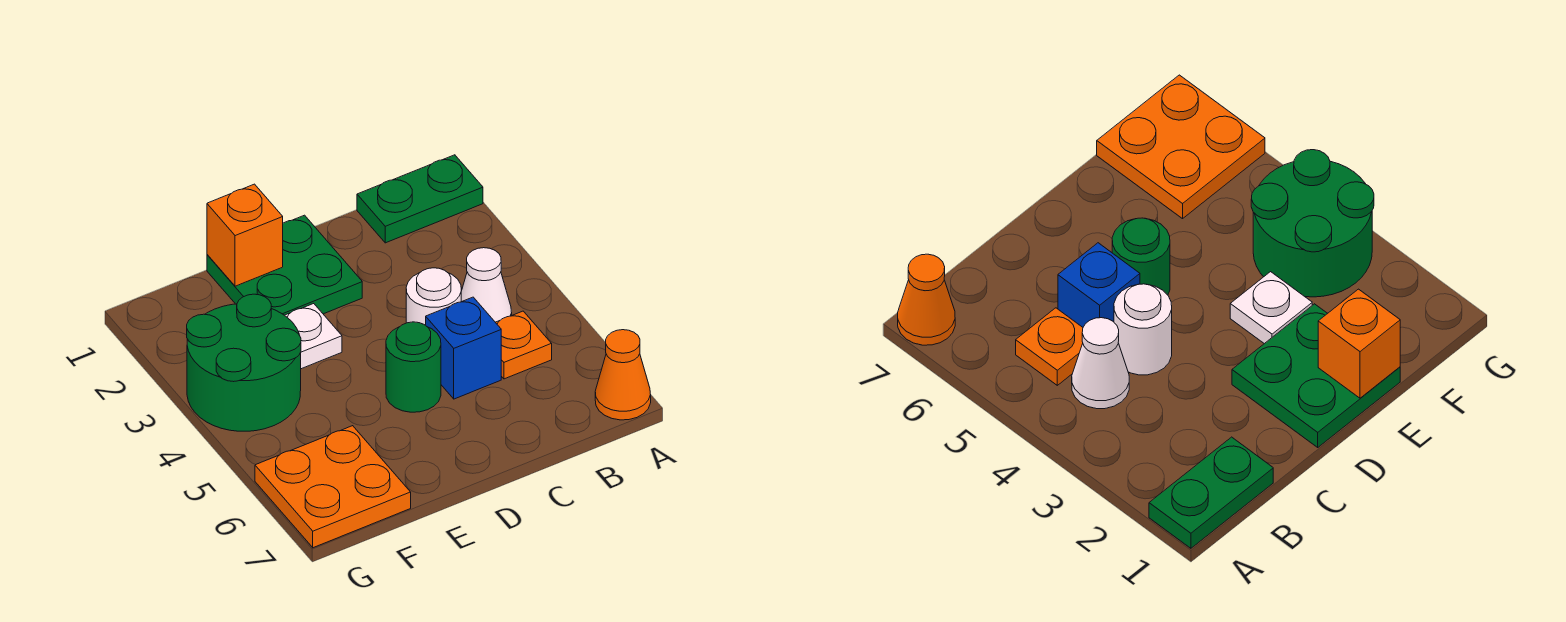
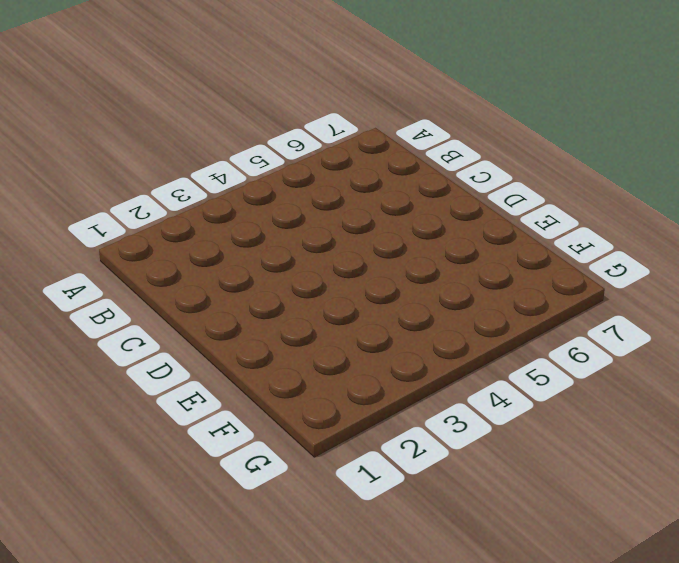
none -> green 1x2 plate [357,155,483,243]
none -> orange 1x1 cone [595,330,651,420]
none -> white 1x1 cone [461,248,512,322]

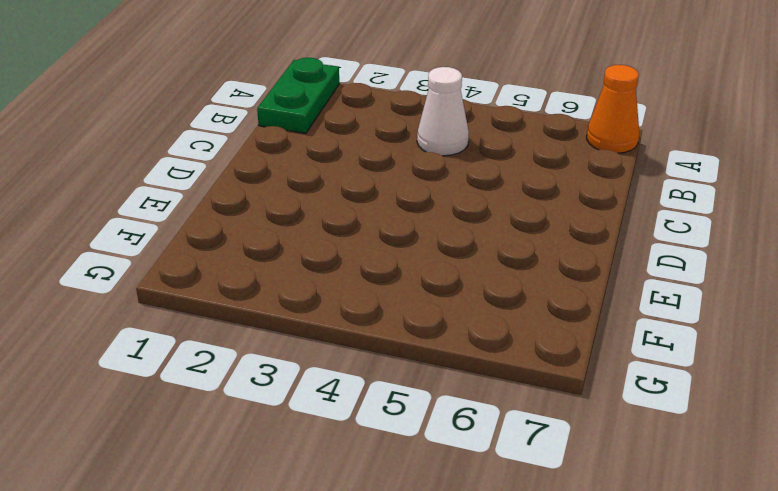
none -> orange 1x1 plate [495,311,552,379]
none -> white 1x1 round brick [406,268,461,325]
none -> blue 1x1 brick [426,297,501,399]

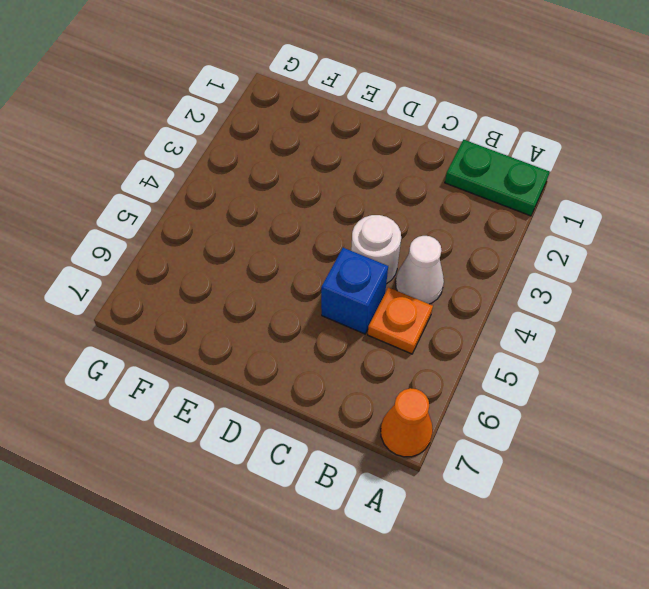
none -> green 2x2 plate [207,215,362,315]
none -> green 1x1 round brick [386,322,441,412]
none -> white 1x1 plate [285,304,342,369]

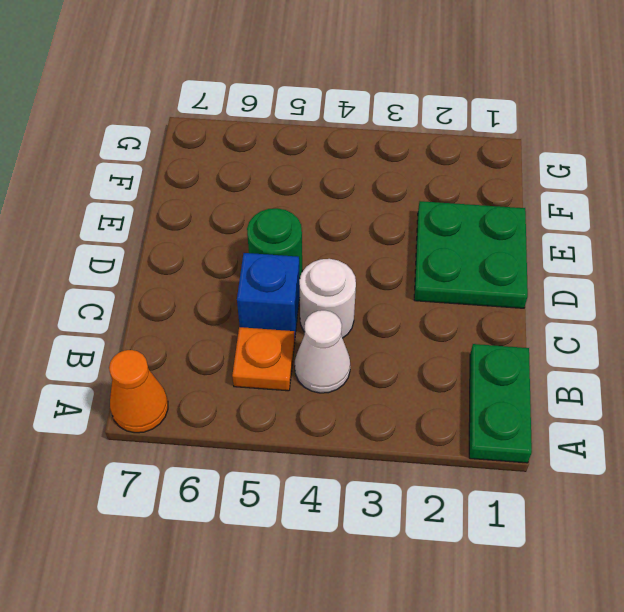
none -> white 1x1 plate [285,304,342,369]
none -> green 2x2 round brick [187,294,301,431]
none -> orange 2x2 plate [255,426,411,548]

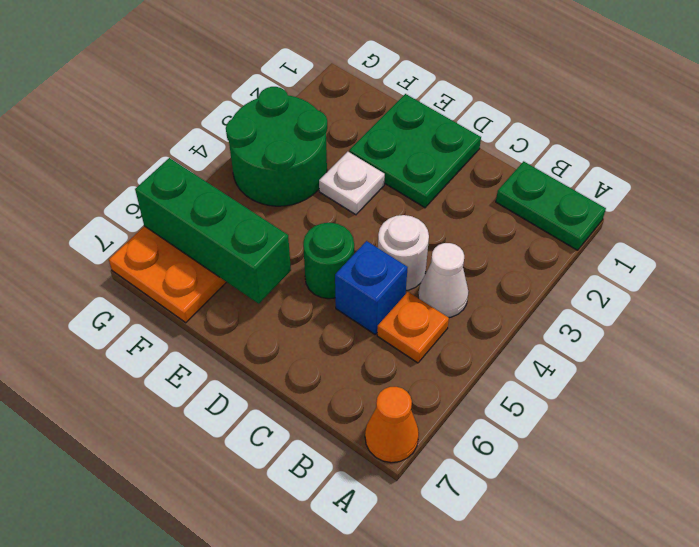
green 1x3 brick [135,158,291,304] -> none
none -> orange 1x1 brick [207,184,283,286]

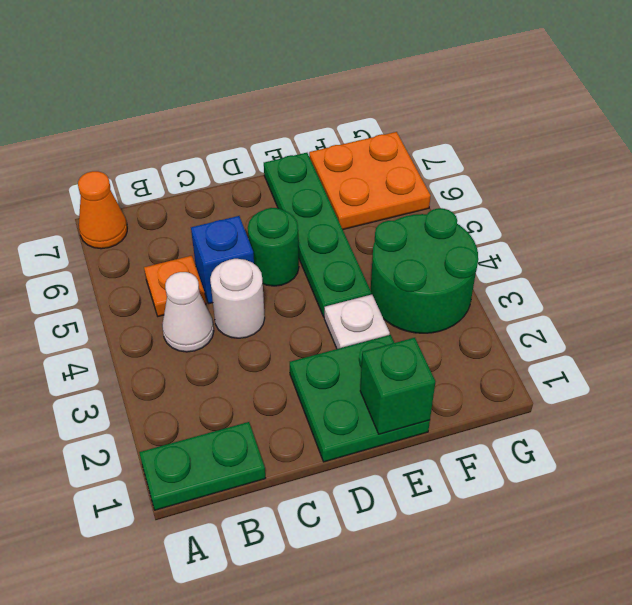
green 1x1 brick [360,338,436,434] -> orange 1x1 brick [207,184,283,286]
green 1x4 plate [264,153,371,317] -> none

